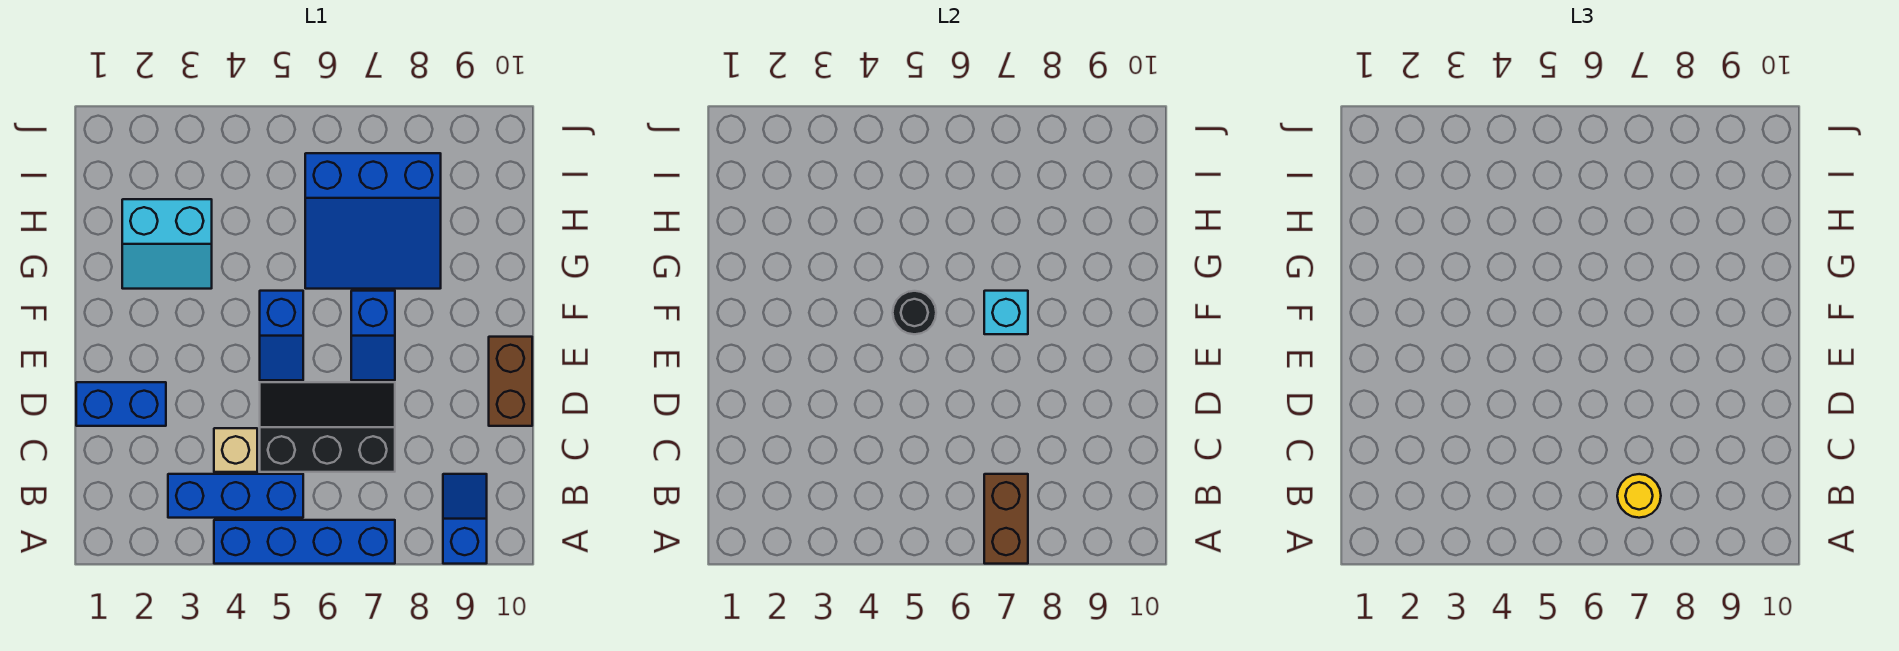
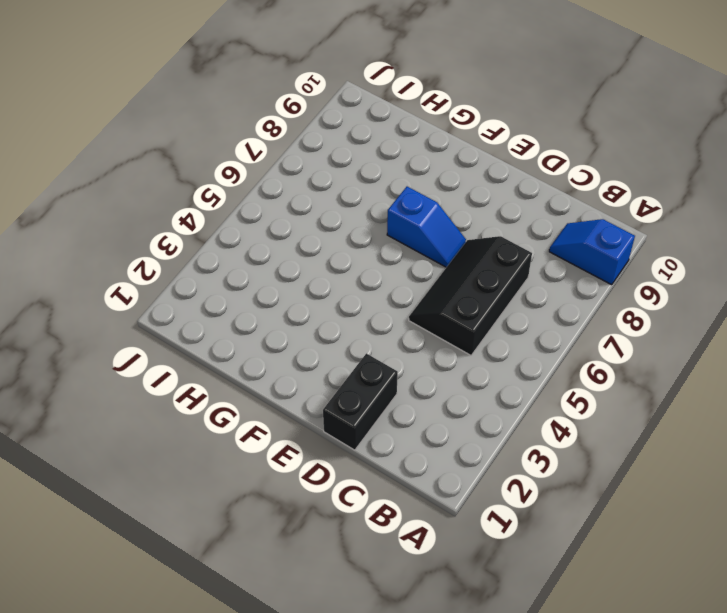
black 1x2 brick [323,353,398,450] -> blue 1x2 brick [76,382,166,426]
none -> blue 1x4 brick [214,520,395,564]
none -> blue 1x3 brick [168,474,303,518]
none -> tan 1x1 brick [214,428,257,472]

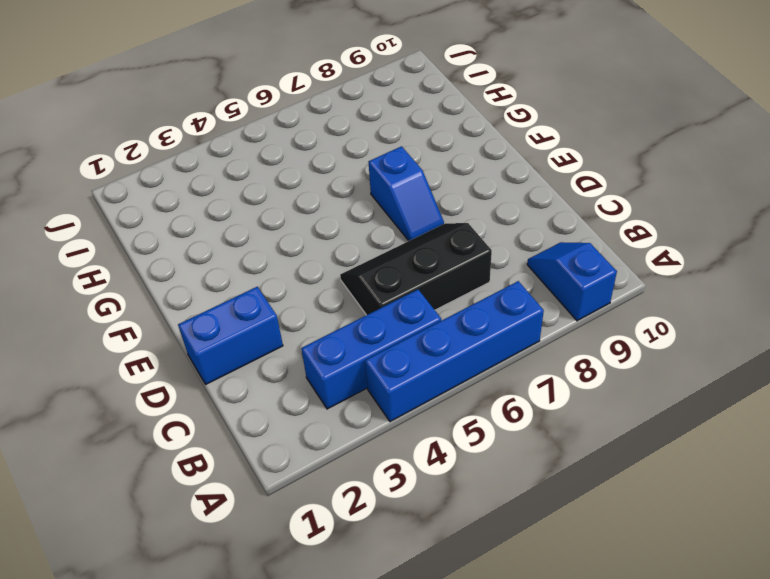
none -> tan 1x1 brick [214,428,257,472]
none -> brown 1x2 brick [489,337,532,426]
none -> blue 1x2 slope [260,291,303,380]

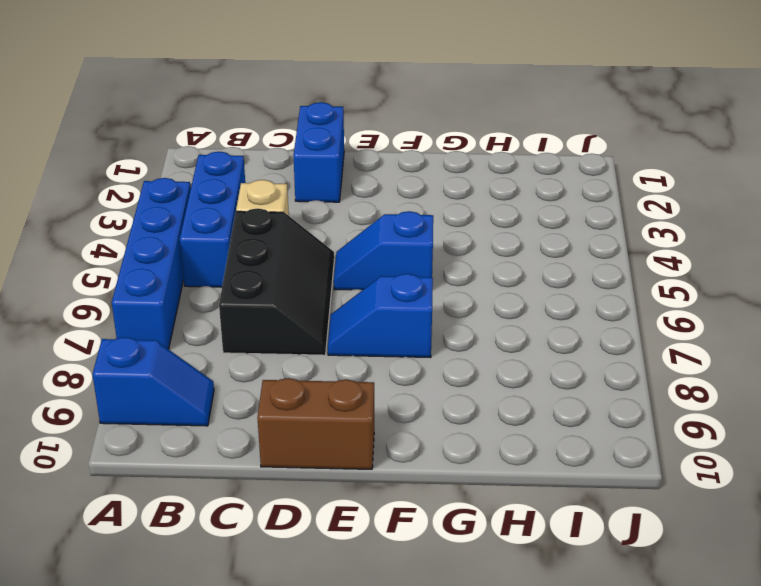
none -> cyan 2x2 slope [122,199,212,289]
none -> blue 3x3 slope [305,153,441,289]
none -> brown 1x2 brick [984,474,1028,564]

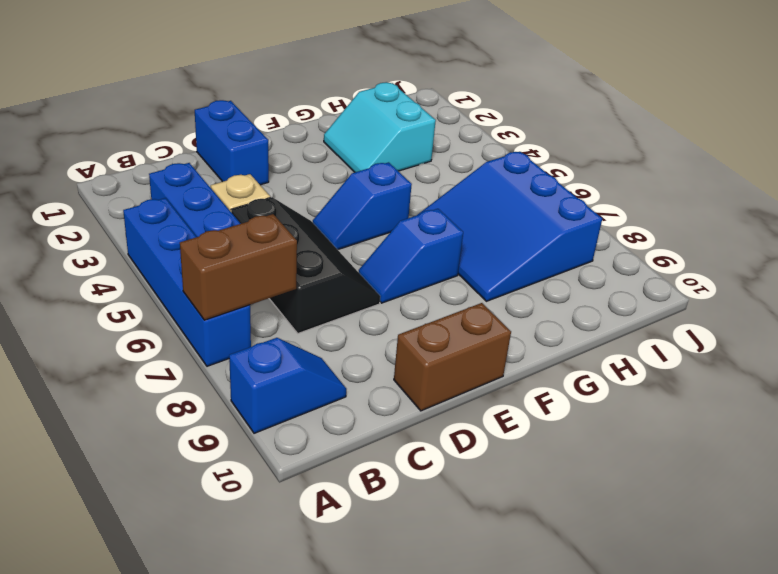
none -> black 1x1 round brick [893,291,936,334]
none -> cyan 1x1 brick [984,291,1028,334]
none -> yellow 1x1 round brick [1617,474,1661,518]

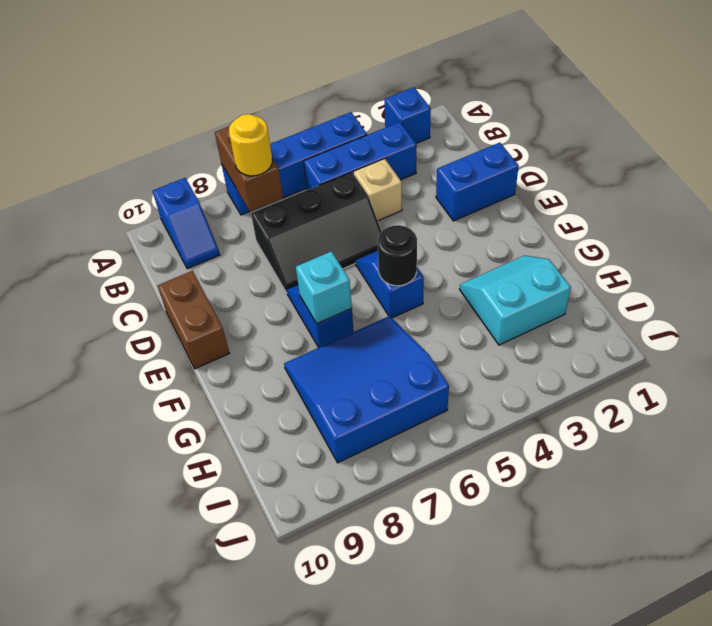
blue 1x1 brick [385,87,431,143] -> none

